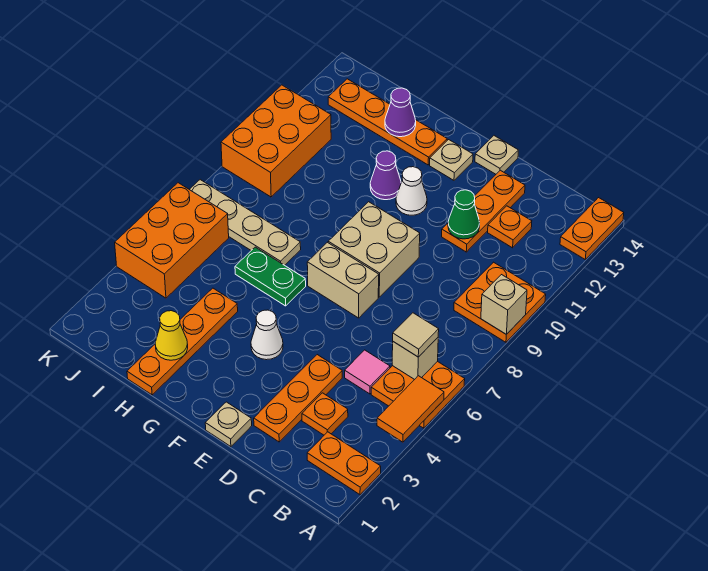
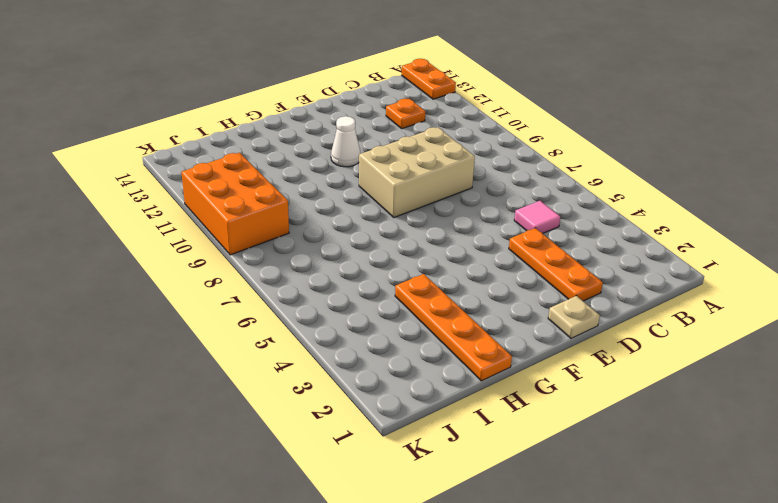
tan 2x3 brick [359,127,475,217] -> tan 2x2 brick [328,202,420,297]
none -> orange 1x2 plate [307,432,381,495]
none -> orange 2x2 plate [371,361,465,428]
none -> orange 2x2 plate [454,262,546,342]
none -> orange 1x1 plate [302,393,348,435]

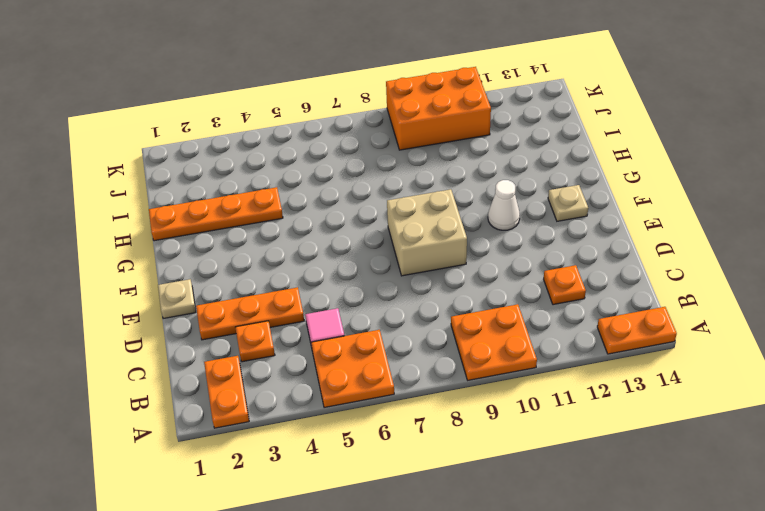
none -> orange 1x3 plate [442,170,525,252]
none -> tan 1x2 brick [307,242,379,318]
none -> tan 1x1 plate [475,136,518,174]
none -> white 1x1 cone [251,310,283,360]

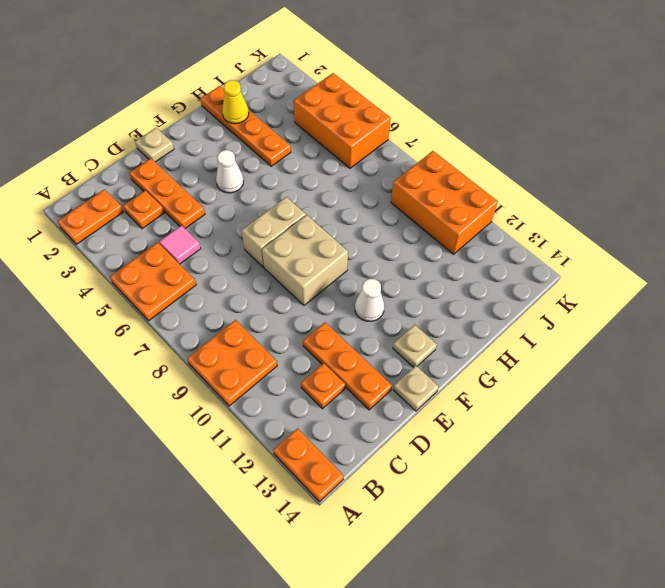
none -> green 1x2 plate [235,247,306,306]
none -> purple 1x1 cone [370,151,401,200]
none -> orange 1x4 plate [328,79,447,165]
none -> tan 1x4 plate [189,180,301,265]

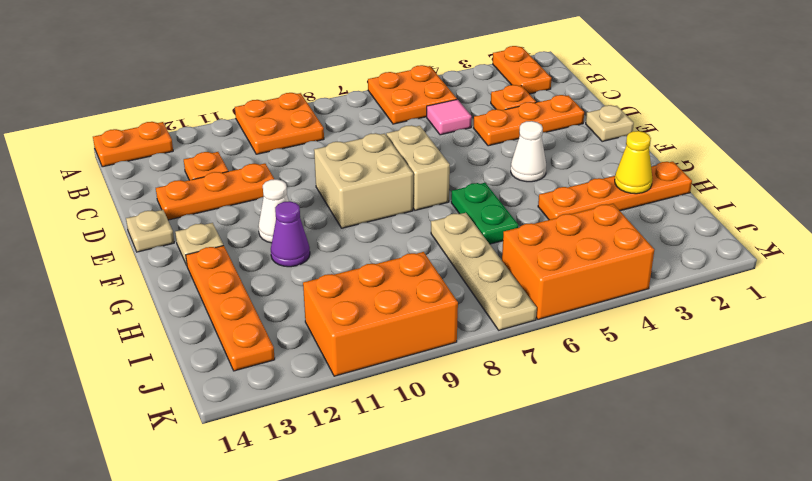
none -> orange 1x2 tile [377,376,444,442]
none -> tan 1x1 brick [481,275,527,335]
none -> tan 1x1 brick [392,338,438,380]
none -> green 1x1 cone [448,190,480,239]

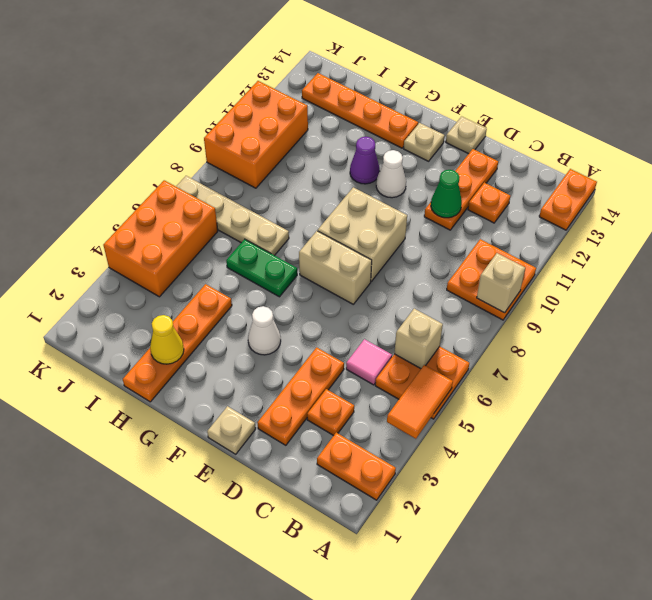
none -> purple 1x1 cone [385,88,416,137]
none -> tan 1x1 tile [393,313,439,357]

